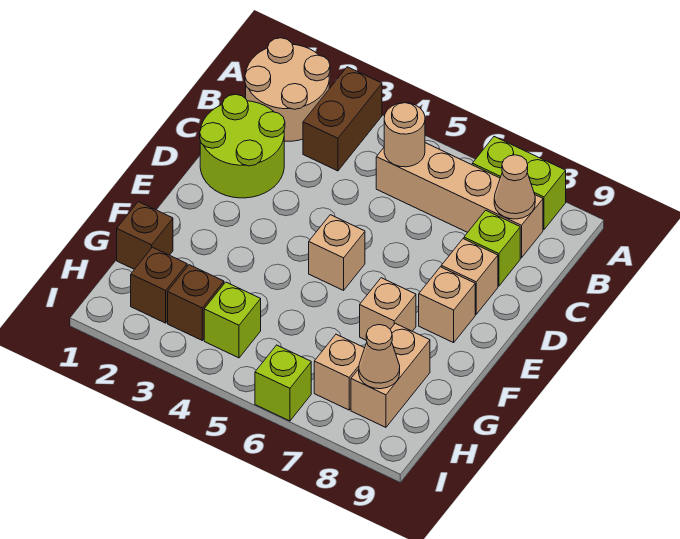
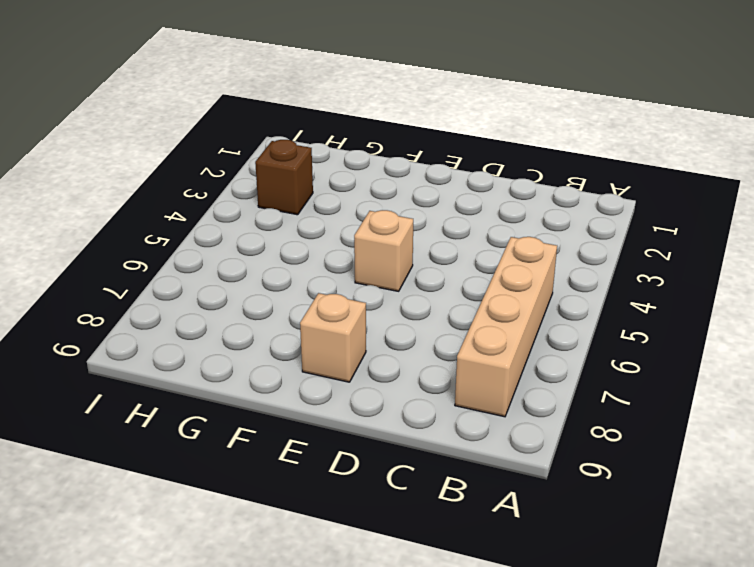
none -> tan 2x2 round brick [245,38,330,141]
none -> brown 1x2 brick [303,67,382,171]
none -> lime 1x2 brick [472,137,566,230]

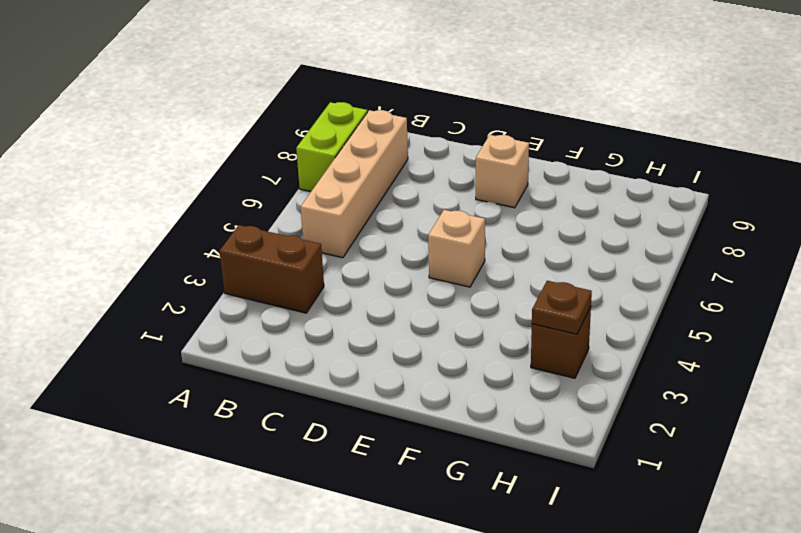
brown 1x1 plate [532,281,592,334] -> none
none -> tan 2x2 round brick [245,38,330,141]
none -> lime 2x2 round brick [200,94,285,198]
none -> lime 1x1 brick [464,210,520,286]

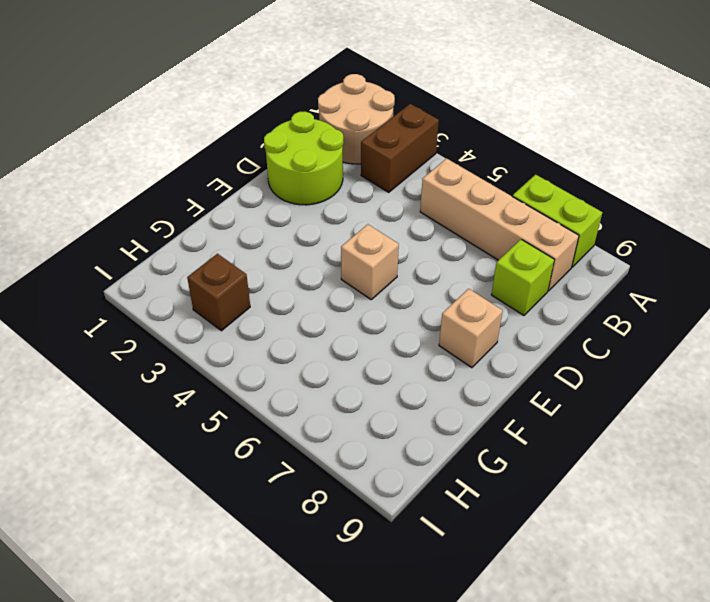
none -> tan 1x1 brick [441,239,498,314]
none -> tan 1x1 brick [360,278,416,340]
none -> brown 1x1 brick [117,202,173,269]

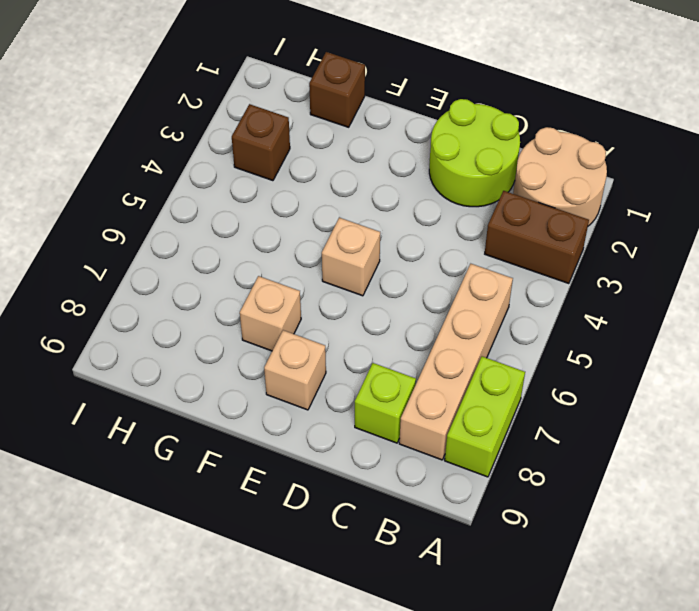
none -> tan 1x1 brick [441,239,498,314]
none -> tan 1x2 brick [351,323,430,427]
none -> brown 1x1 brick [131,247,187,323]

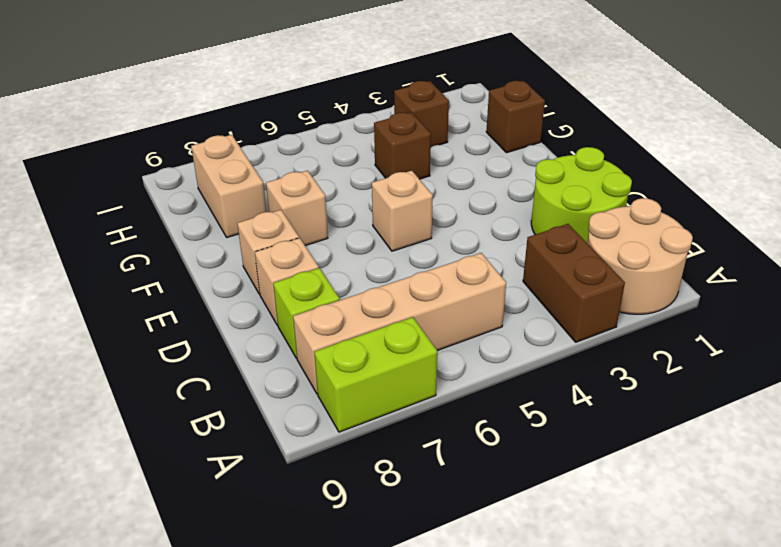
brown 1x1 brick [374,112,431,179] -> brown 1x1 brick moved to [131,247,187,323]
none -> lime 1x1 brick [204,282,261,358]
none -> tan 1x1 brick [314,334,364,410]
none -> lime 1x1 brick [255,345,311,421]

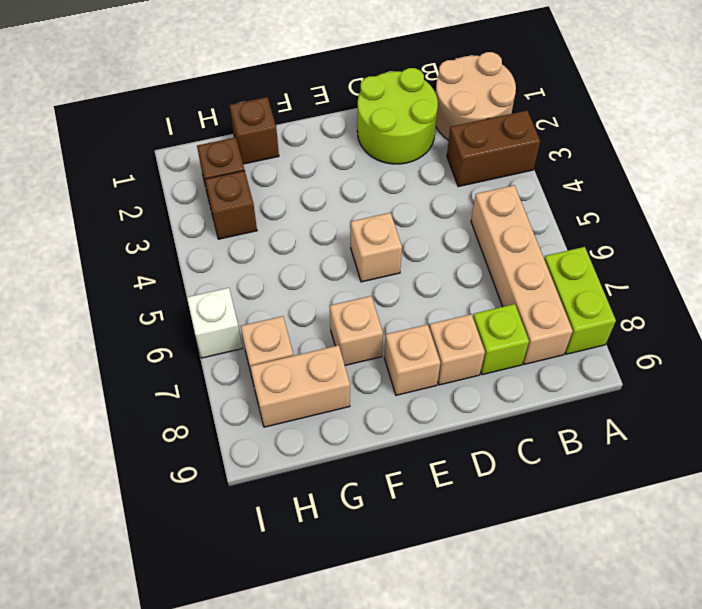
white 1x1 brick [187,288,242,358] -> lime 1x1 brick [255,345,311,421]
none -> lime 1x1 brick [204,282,261,358]
none -> tan 1x1 round brick [384,103,425,167]
none -> tan 1x1 cone [494,155,535,219]

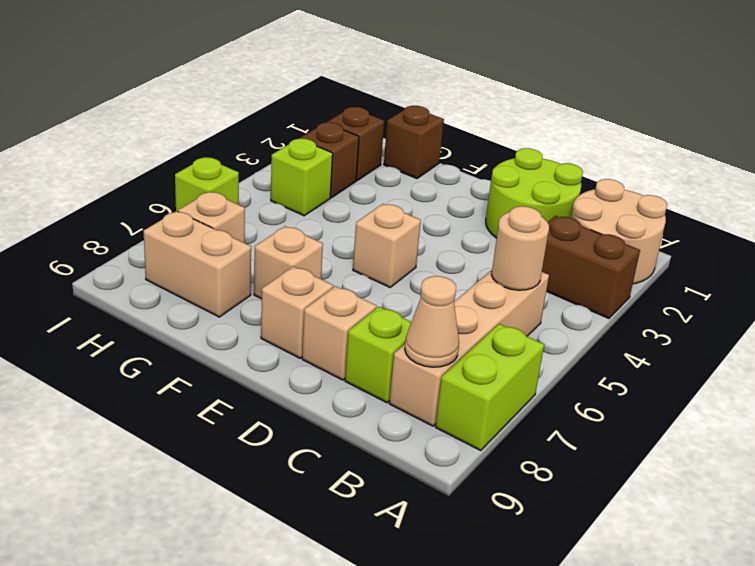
none -> tan 1x1 cone [359,325,400,389]

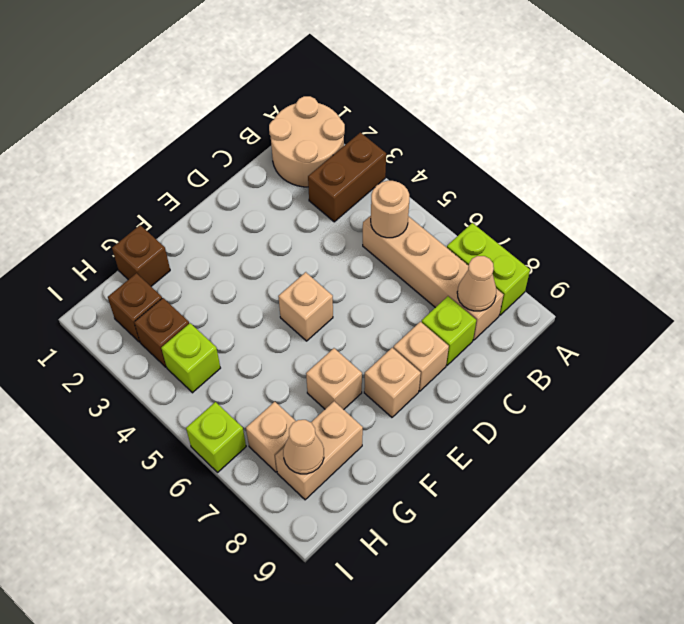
none -> lime 2x2 round brick [200,94,285,198]

